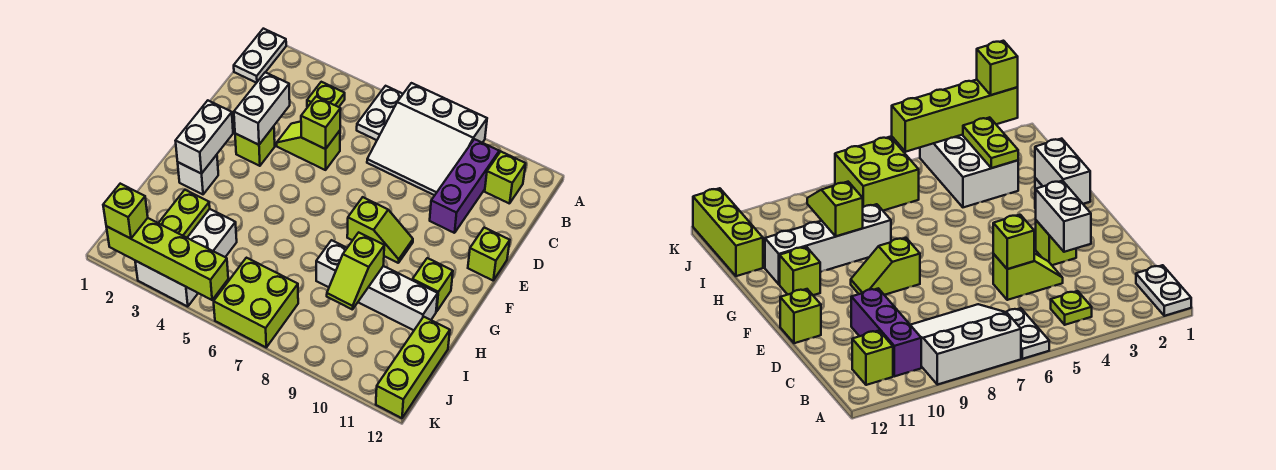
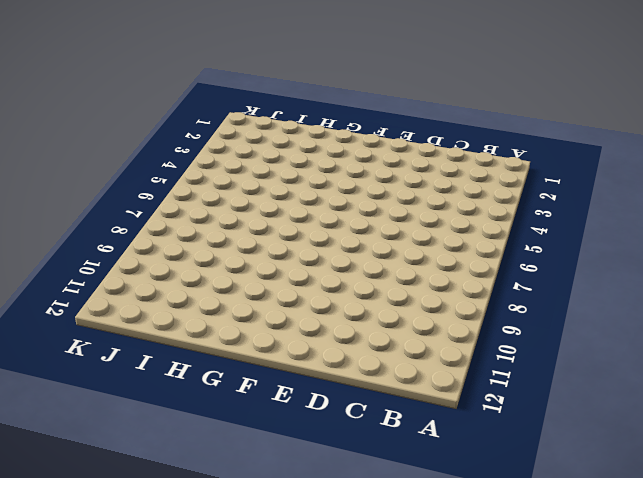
none -> white 1x2 plate [234,29,286,83]
none -> white 1x2 plate [357,86,403,140]
none -> white 3x3 slope [367,83,487,195]

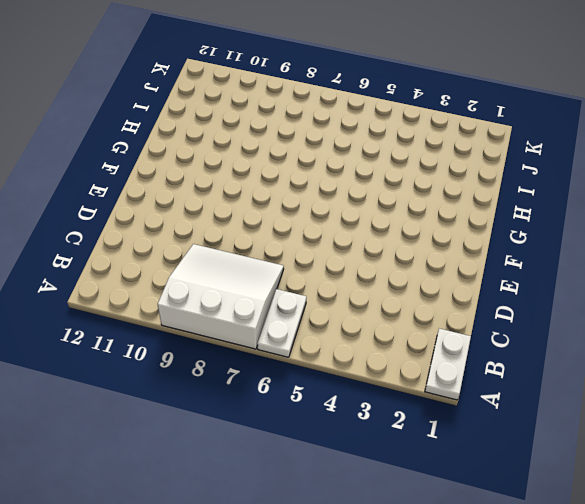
none -> lime 1x1 plate [307,82,345,107]
none -> purple 1x3 brick [430,139,499,233]
none -> lime 1x1 brick [485,151,526,204]

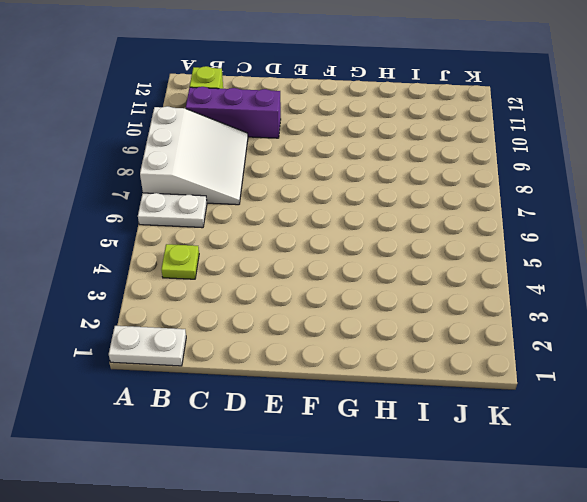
none -> lime 1x2 slope [277,122,340,170]
none -> lime 1x1 brick [235,126,275,166]
none -> lime 1x1 brick [468,227,510,280]

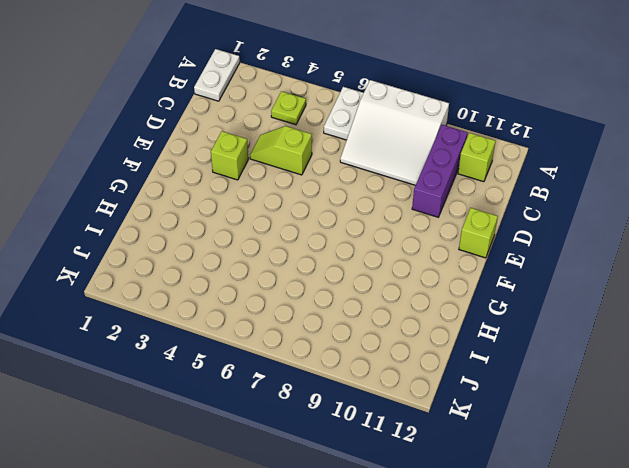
none -> lime 1x2 slope [347,197,413,263]
none -> white 1x1 brick [178,155,218,194]
none -> lime 1x1 brick [412,258,453,312]

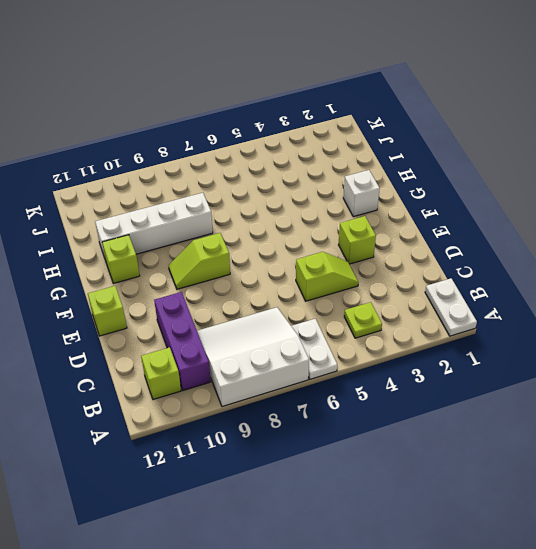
none -> white 2x3 brick [135,209,237,307]
none -> lime 1x3 brick [376,317,450,418]
none -> lime 2x2 brick [214,258,298,347]

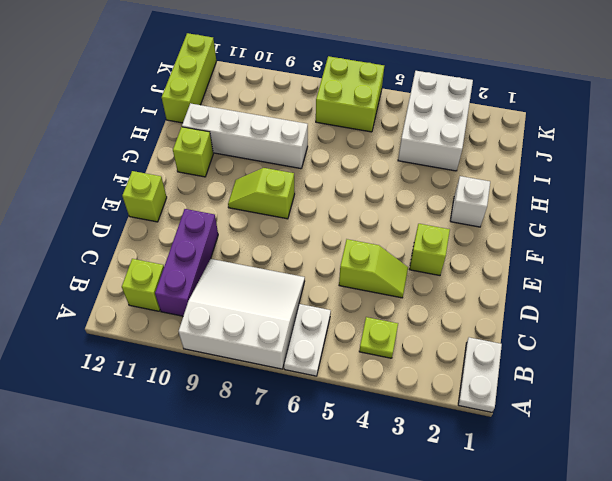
none -> white 1x2 brick [234,72,290,145]
none -> lime 1x1 brick [301,97,341,149]
none -> white 1x2 brick [176,101,233,174]

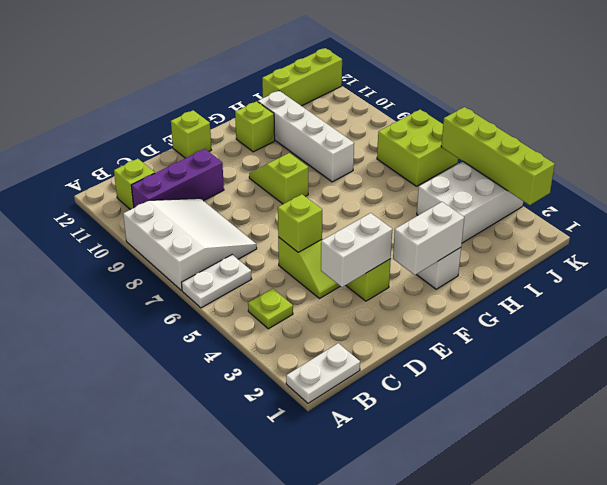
none -> lime 1x2 slope [327,232,384,310]
none -> lime 1x2 plate [159,190,210,238]
none -> lime 1x1 brick [103,184,148,239]

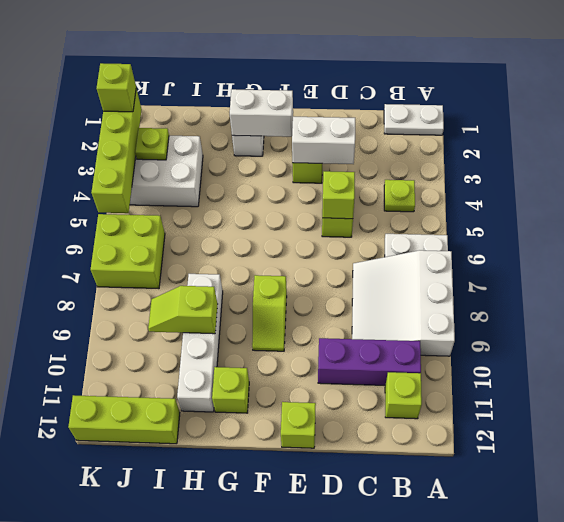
lime 1x1 plate [135,128,169,160] -> lime 1x2 plate [159,190,210,238]

